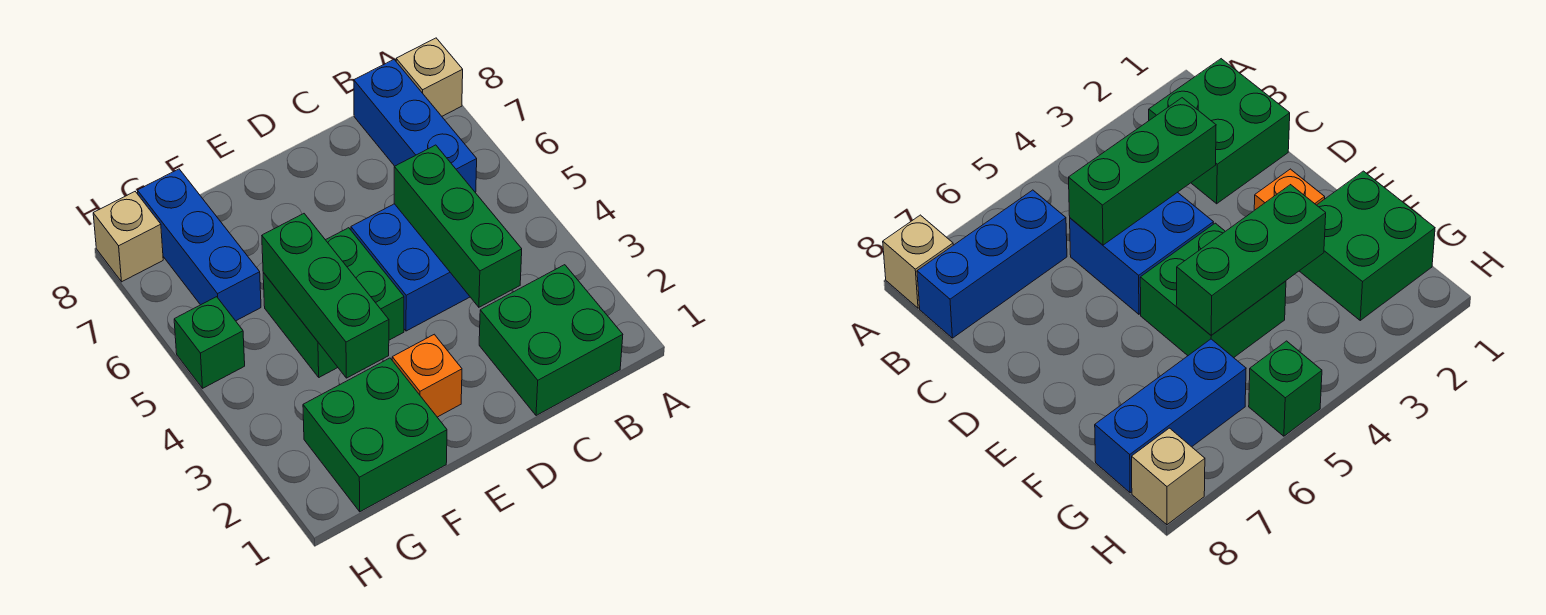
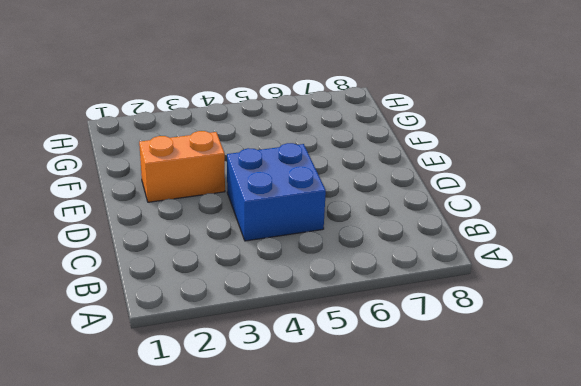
orange 1x2 brick [139,131,225,202] -> orange 1x1 brick [392,334,462,417]
none -> tan 1x1 brick [396,38,463,116]
none -> green 2x2 brick [479,265,623,416]
none -> blue 1x3 brick [354,60,477,193]

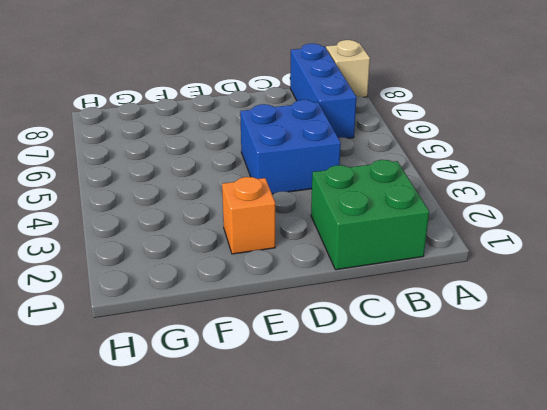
none -> green 2x2 brick [263,228,404,377]
none -> green 2x2 brick [303,358,447,512]
none -> blue 1x3 brick [137,169,261,321]

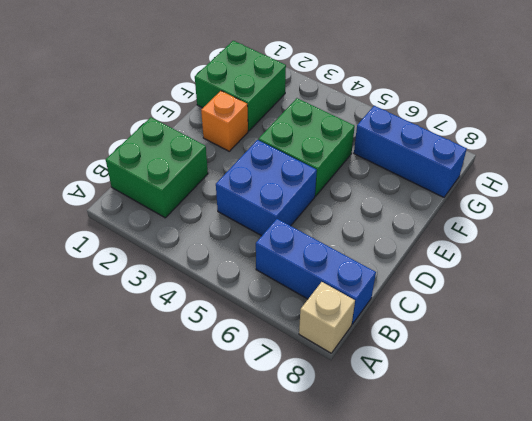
none -> green 1x1 brick [174,297,245,388]
none -> tan 1x1 brick [93,192,163,282]
none -> green 1x3 brick [394,145,522,307]

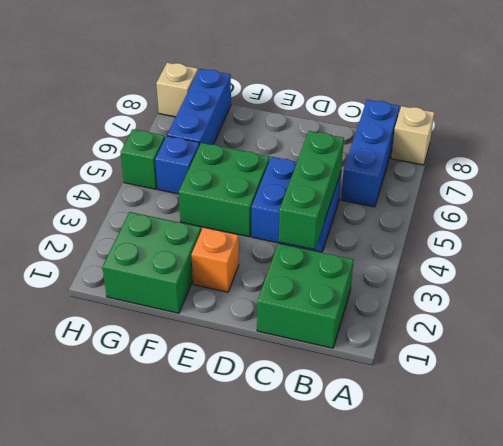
blue 1x1 brick [155,136,199,194] -> none
none -> green 1x3 brick [262,214,389,378]

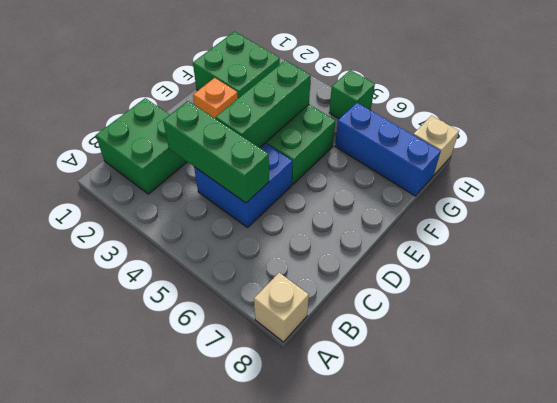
green 1x3 brick [215,60,311,148] -> green 1x3 brick turned to [262,214,389,378]
none -> blue 1x3 brick [354,60,477,193]

